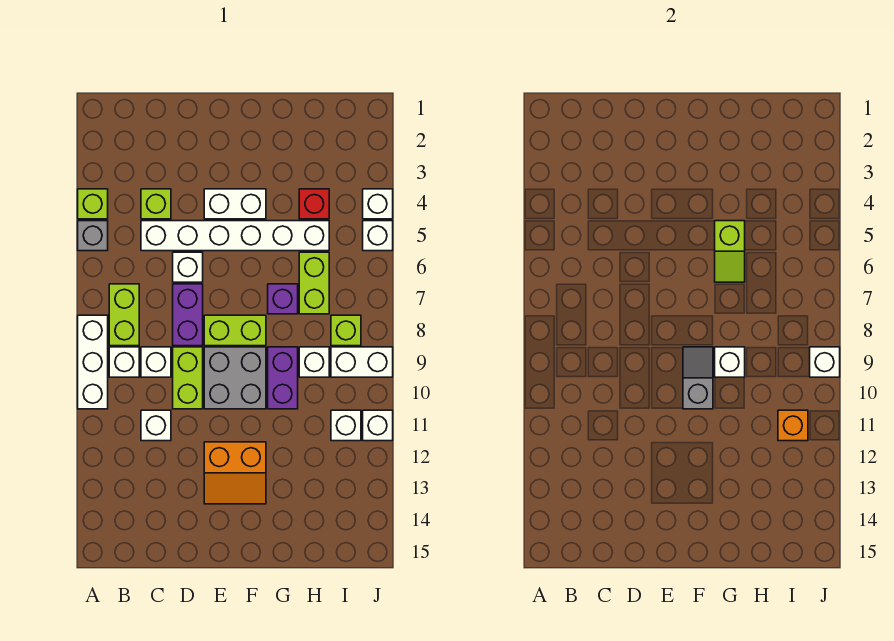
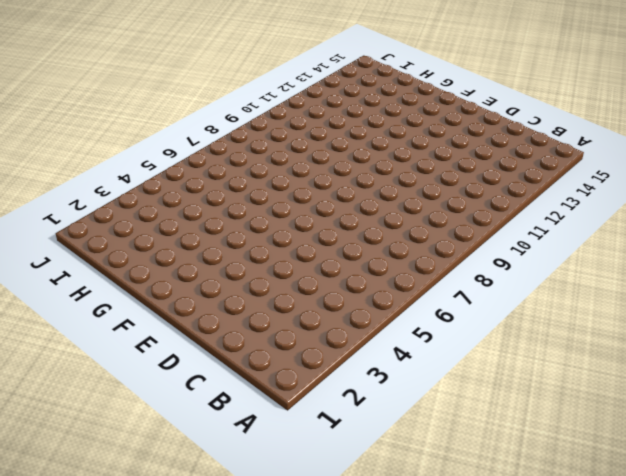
none -> lime 1x1 brick [78,189,108,219]
none -> grey 1x1 brick [78,221,108,251]
none -> white 1x3 brick [78,315,108,409]
none -> lime 1x2 brick [109,284,139,346]

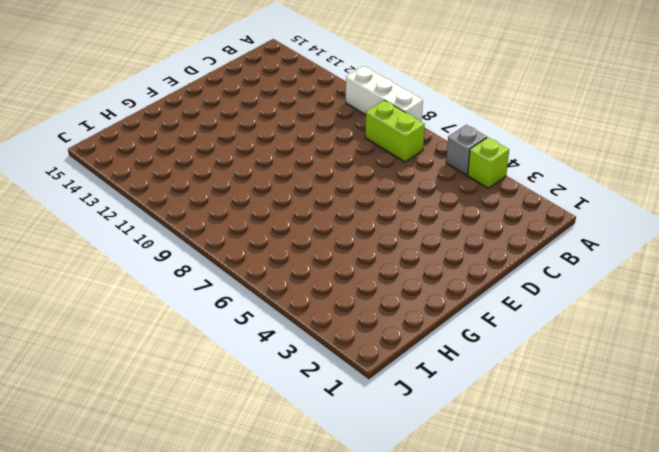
none -> white 1x1 brick [109,347,139,377]
none -> lime 1x1 brick [141,189,171,219]
none -> white 1x6 brick [141,221,329,251]
none -> white 1x1 brick [141,347,171,377]

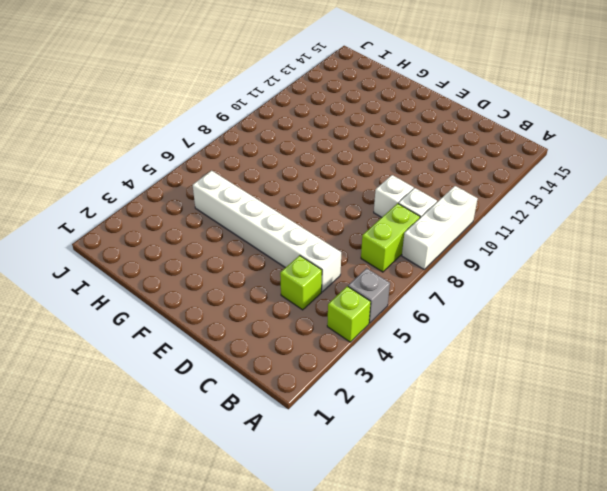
none -> white 1x1 brick [141,410,171,441]
none -> white 1x1 brick [173,252,203,282]
none -> purple 1x2 brick [173,284,203,346]
none -> lime 1x2 brick [173,347,203,409]

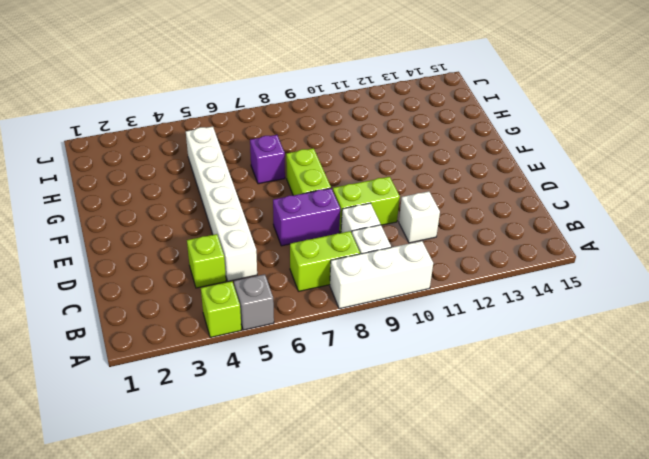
none -> white 1x1 brick [173,252,203,282]
none -> white 1x2 brick [204,189,266,219]
none -> grey 2x2 brick [204,347,266,409]
none -> orange 2x2 slope [204,442,266,504]

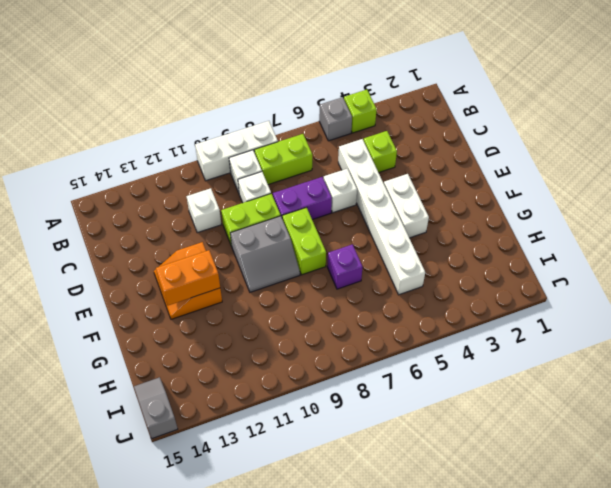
grey 2x2 slope [230,216,300,292] -> grey 2x2 brick [204,347,266,409]
orange 1x2 brick [156,250,220,305] -> none
grey 1x2 slope [134,377,178,439] -> grey 1x2 slope turned to [683,347,713,409]
none -> purple 1x2 brick [268,347,298,409]
none -> red 1x1 brick [299,189,329,219]
none -> lime 1x2 brick [299,252,329,314]
none -> white 1x1 brick [299,347,329,377]

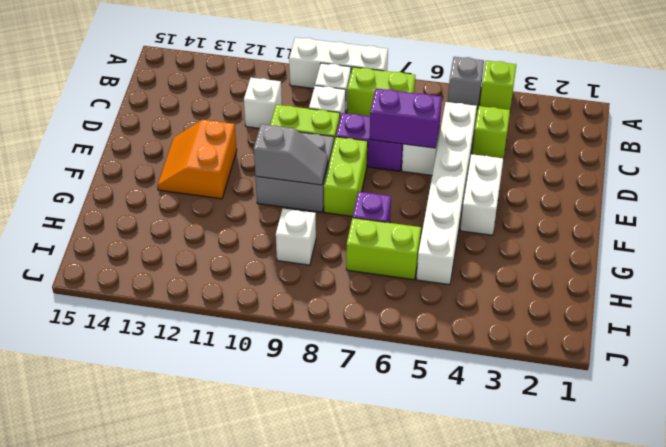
purple 1x2 brick [370,88,442,148] -> purple 1x2 brick moved to [268,347,298,409]
none -> red 1x1 brick [299,189,329,219]
none -> lime 1x1 brick [331,315,361,346]
none -> white 1x2 brick [331,347,393,377]
none -> white 1x1 brick [331,410,361,441]

